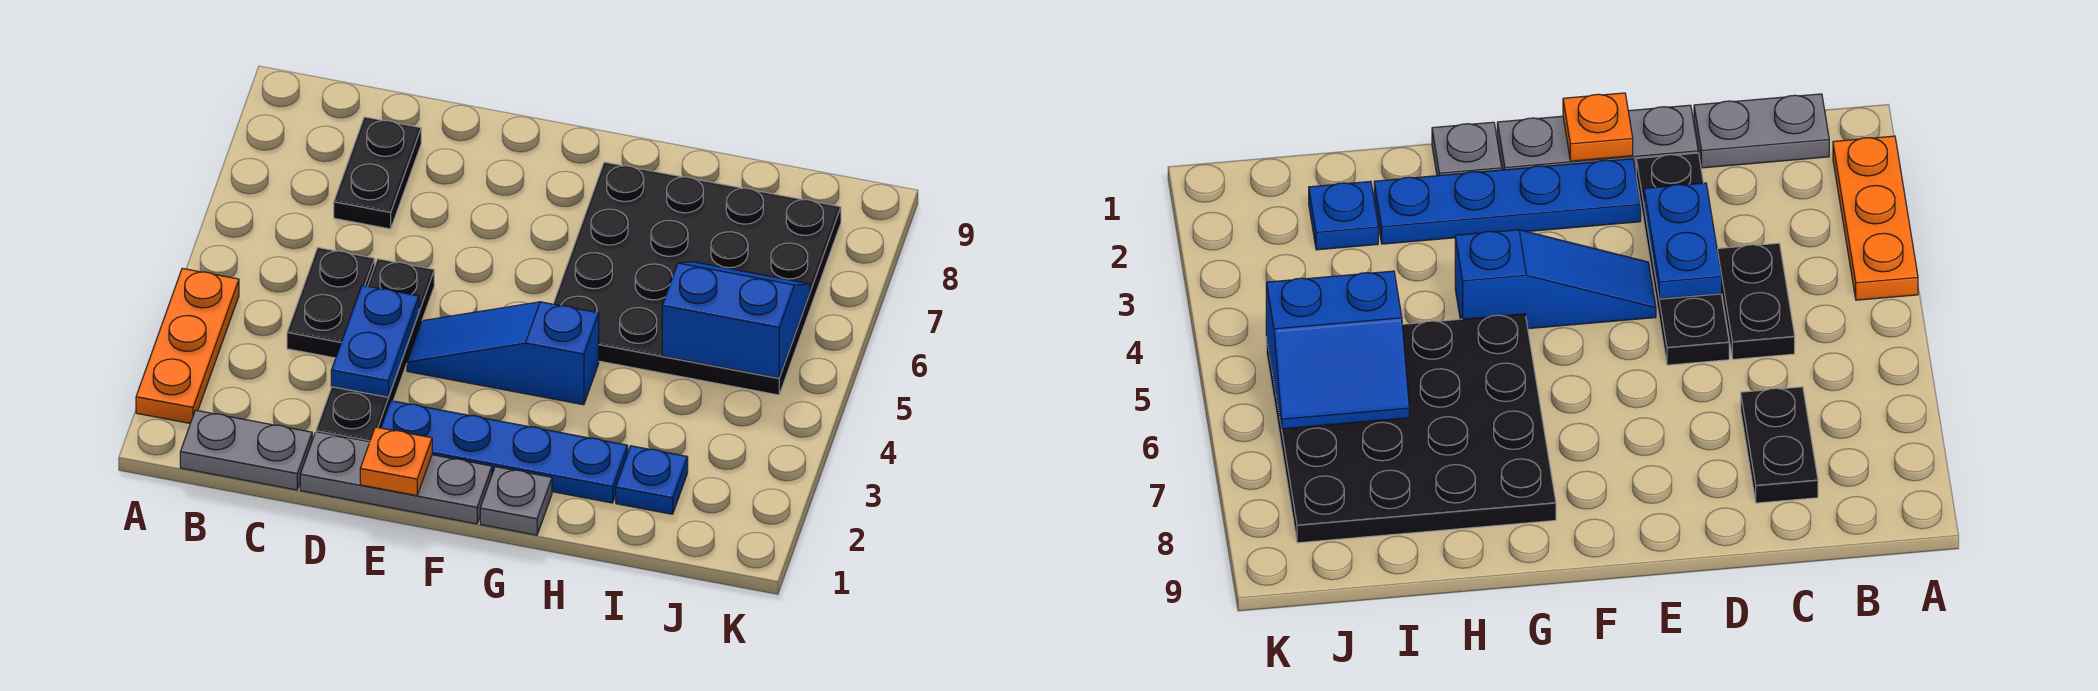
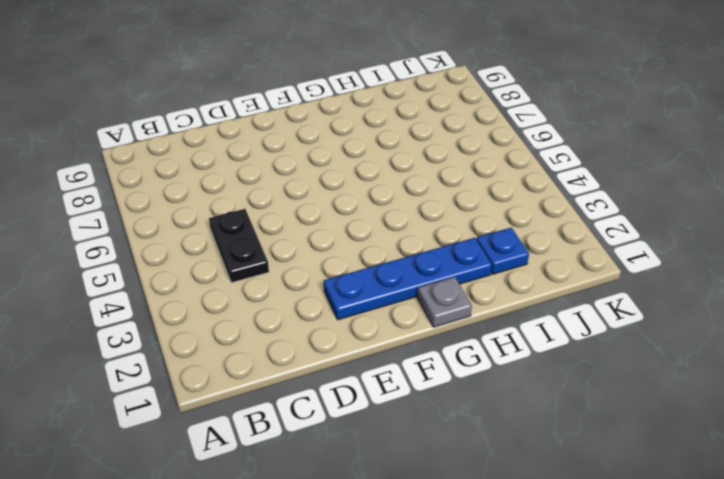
none -> orange 1x3 plate [136,268,239,423]
none -> grey 1x2 plate [180,410,312,490]
none -> black 1x2 plate [334,117,421,229]

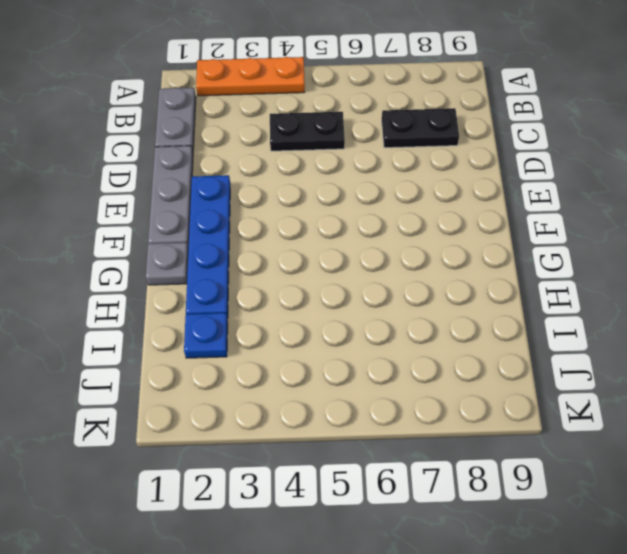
none -> black 1x4 plate [316,259,434,443]
none -> blue 1x3 slope [407,302,599,405]
none -> black 4x4 plate [553,162,841,395]

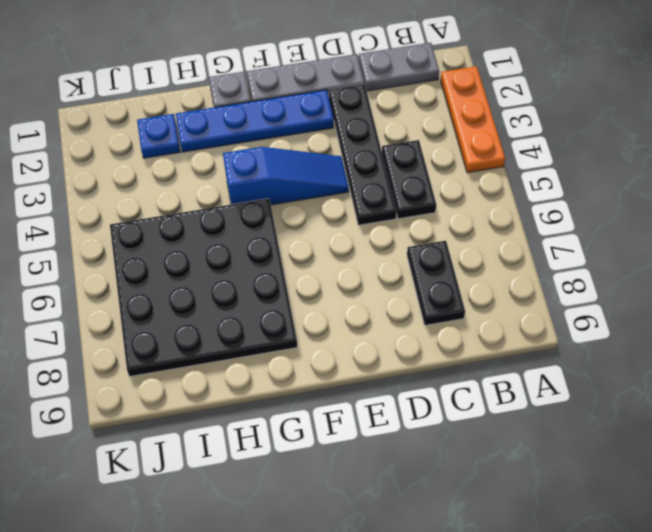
none -> blue 1x2 plate [331,285,419,397]
none -> orange 1x1 plate [360,427,432,496]
none -> blue 2x2 slope [662,262,810,378]

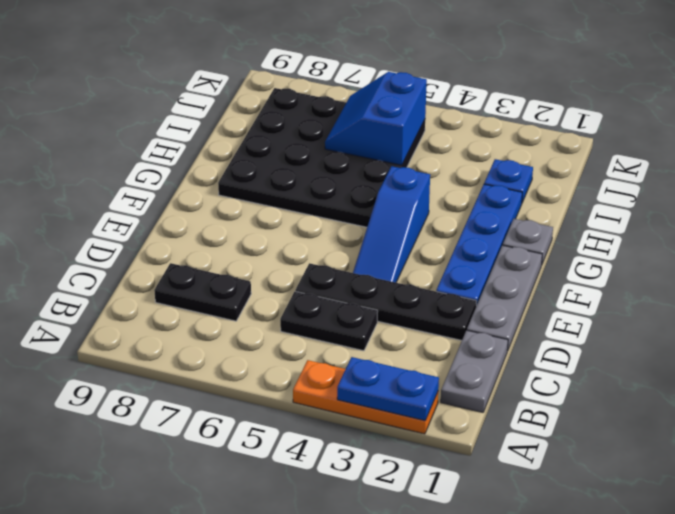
blue 1x2 plate [337,357,439,421] -> blue 1x2 plate moved to [331,285,419,397]
none -> orange 1x1 plate [360,427,432,496]

